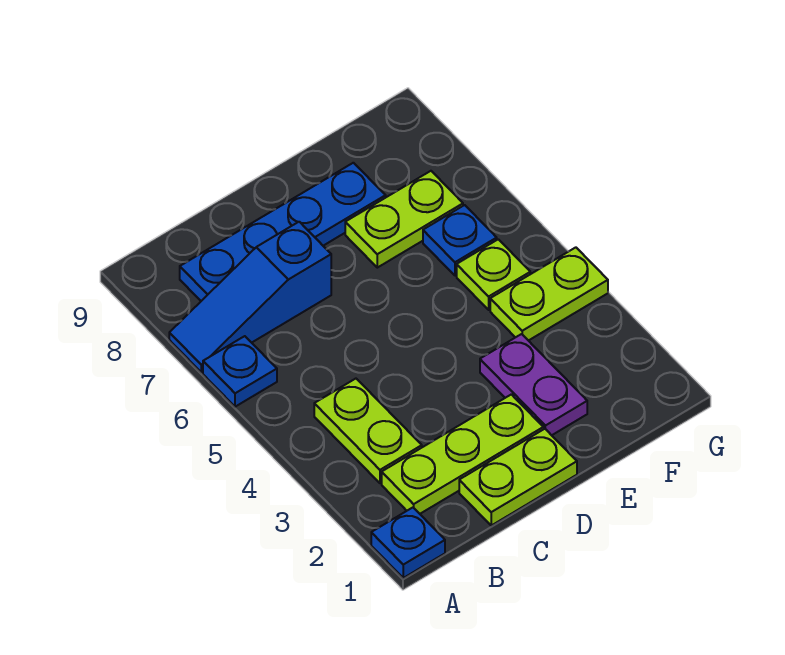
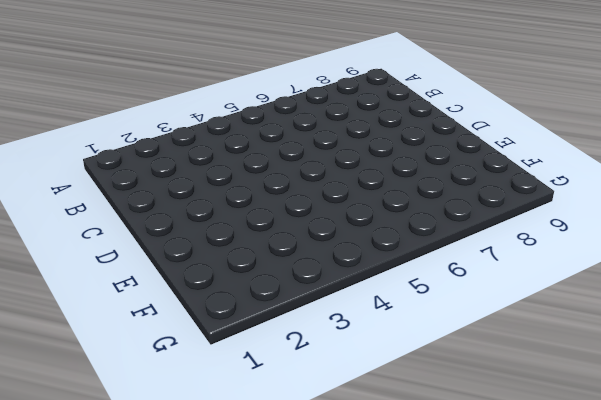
none -> blue 1x1 plate [371,508,445,578]
none -> blue 1x1 plate [203,336,277,407]
none -> blue 1x3 slope [169,222,331,372]

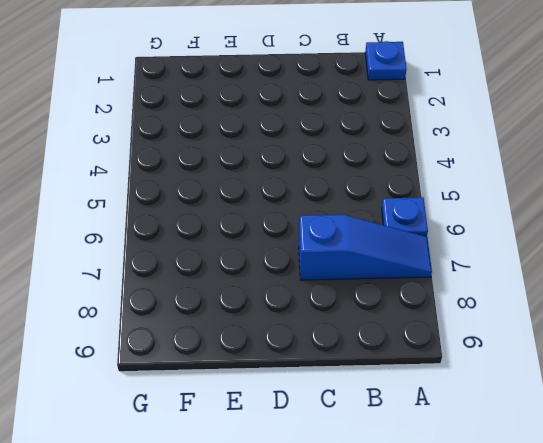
none -> lime 1x3 plate [382,394,543,514]
none -> lime 1x2 plate [314,379,422,483]
none -> blue 1x4 plate [180,163,386,301]

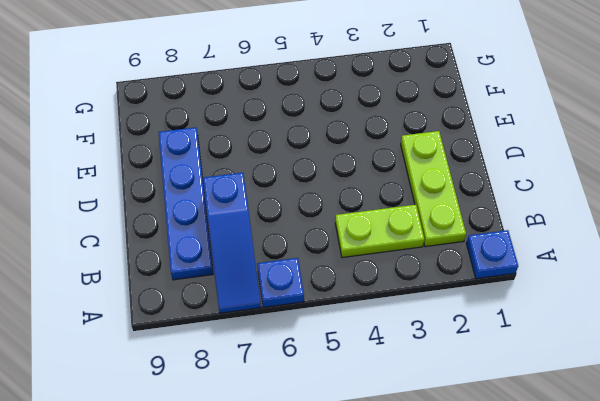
none -> lime 1x2 plate [459,429,577,525]
none -> purple 1x2 plate [480,334,587,435]
none -> lime 1x2 plate [345,171,463,268]

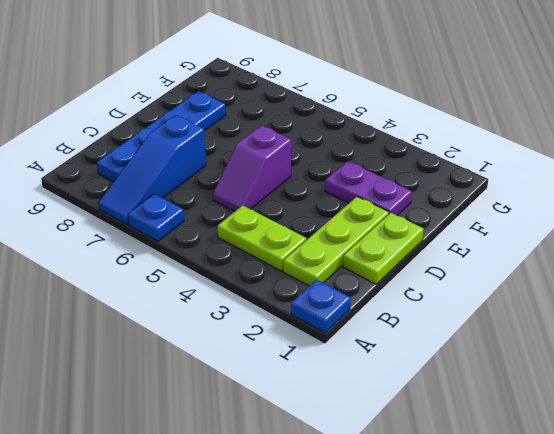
purple 1x2 slope [213,125,291,211] -> none
none -> lime 1x2 plate [345,171,463,268]
none -> lime 1x2 plate [490,247,608,341]
none -> lime 1x1 plate [457,239,530,310]

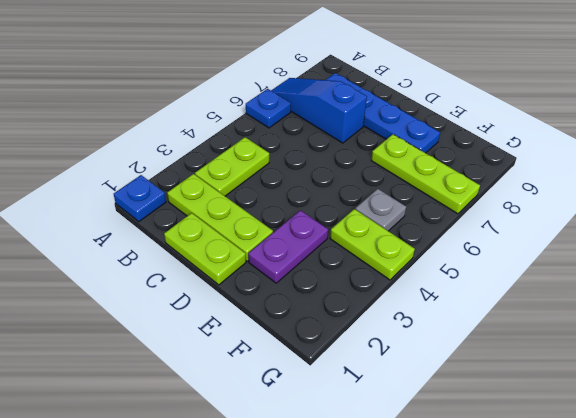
lime 1x3 plate [371,134,480,214] -> lime 1x2 plate [345,171,463,268]
grey 1x1 plate [355,189,406,231] -> lime 1x1 plate [457,239,530,310]
none -> blue 1x1 plate [423,205,497,276]

